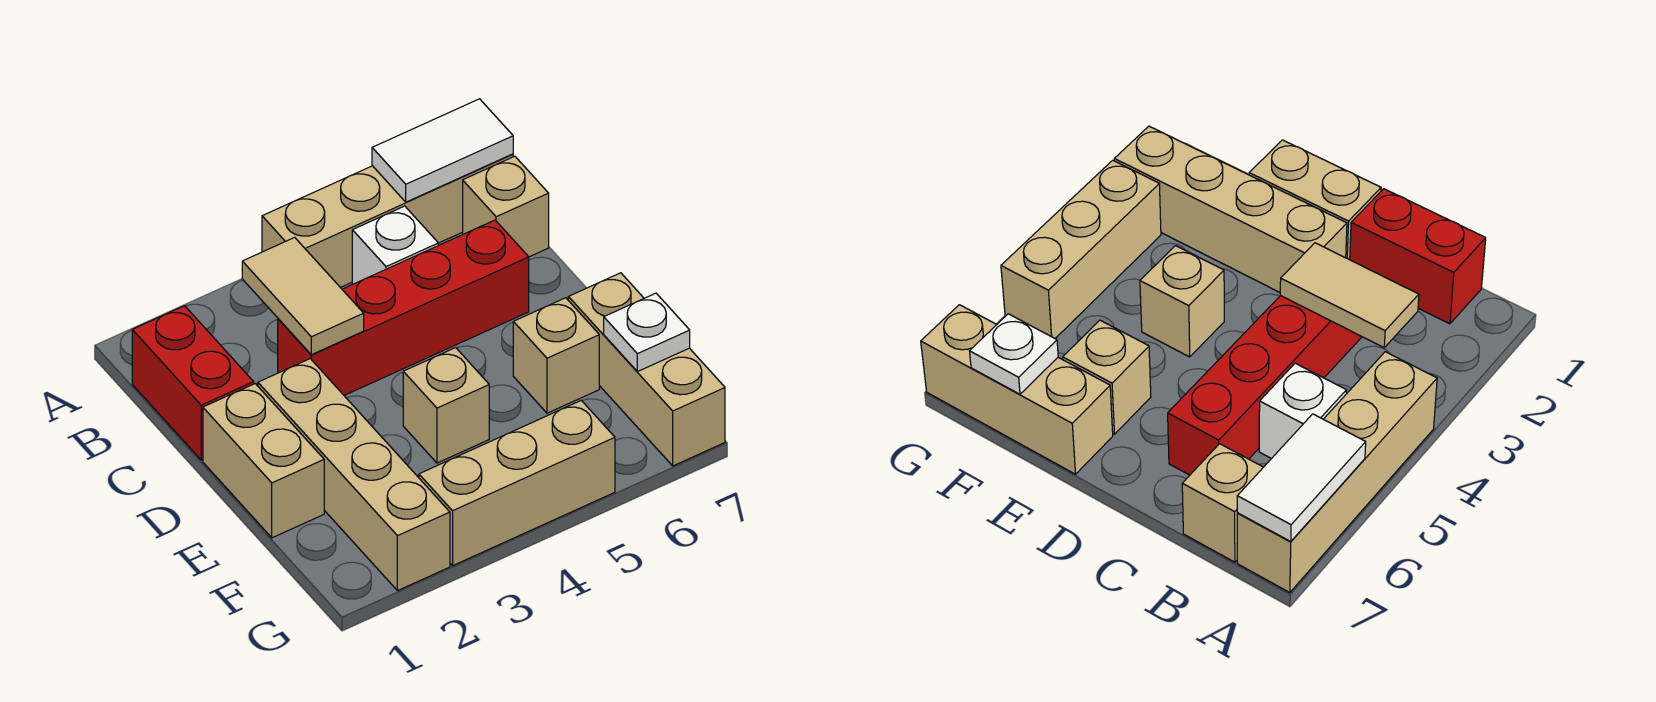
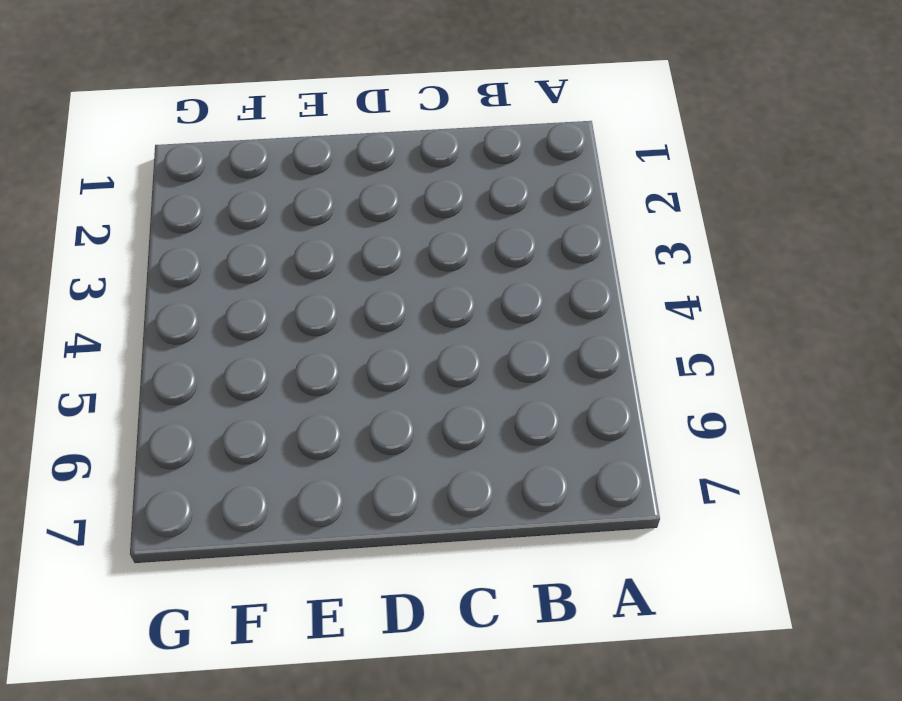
none -> tan 1x4 brick [262,154,513,288]
none -> red 1x2 brick [132,306,254,460]
none -> white 1x1 brick [352,206,438,284]

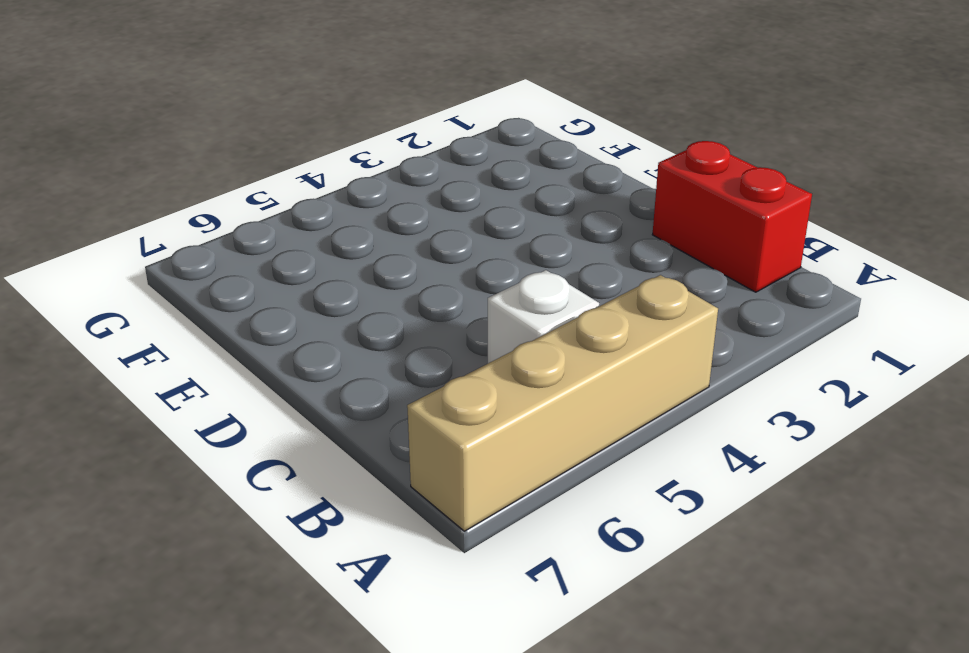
none -> tan 1x1 brick [463,156,549,257]
none -> red 1x4 brick [278,220,529,395]
none -> tan 1x2 brick [203,384,324,538]

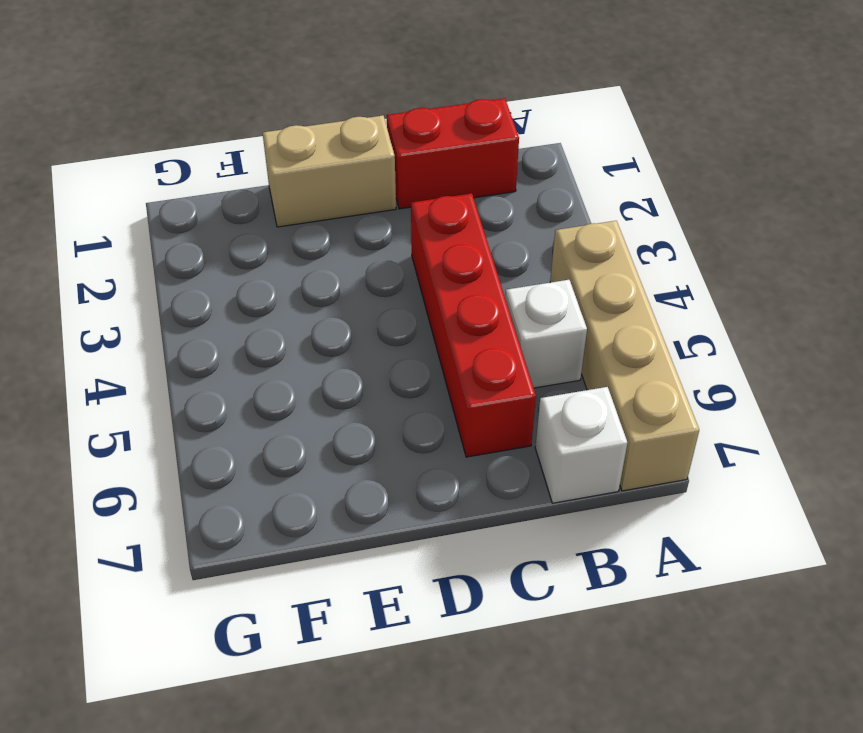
white 1x1 brick [535,387,627,503] -> tan 1x1 brick [463,156,549,257]
none -> tan 1x4 brick [258,359,450,591]
none -> tan 1x1 brick [403,348,489,463]
none -> tan 1x1 brick [513,298,599,413]

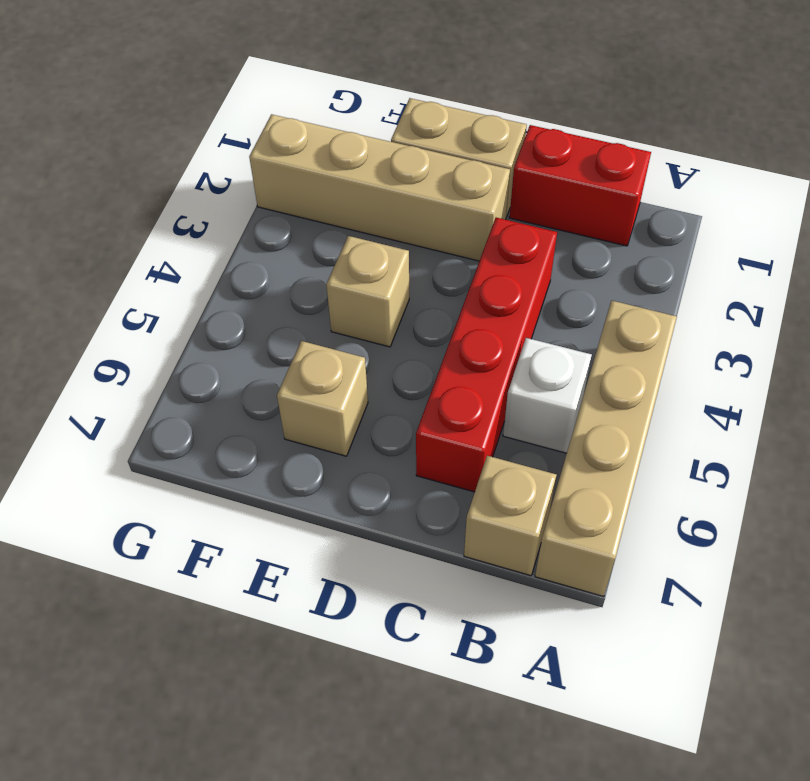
none -> tan 1x3 brick [568,273,725,466]
none -> tan 1x3 brick [419,400,615,566]
none -> white 1x2 tile [372,99,513,202]

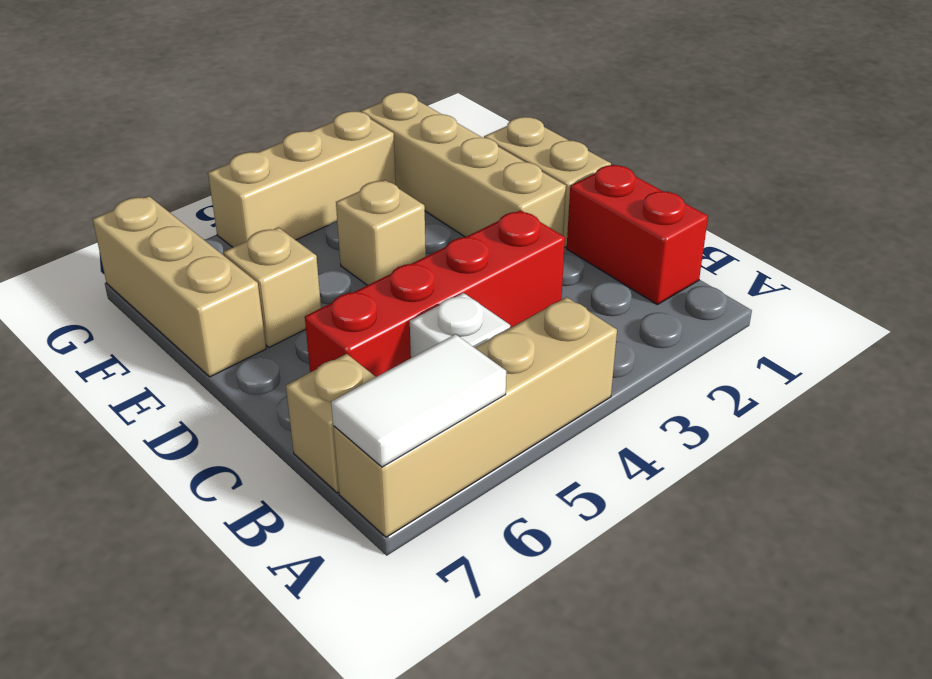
none -> tan 1x2 tile [242,237,364,355]
none -> white 1x1 plate [604,293,690,372]

